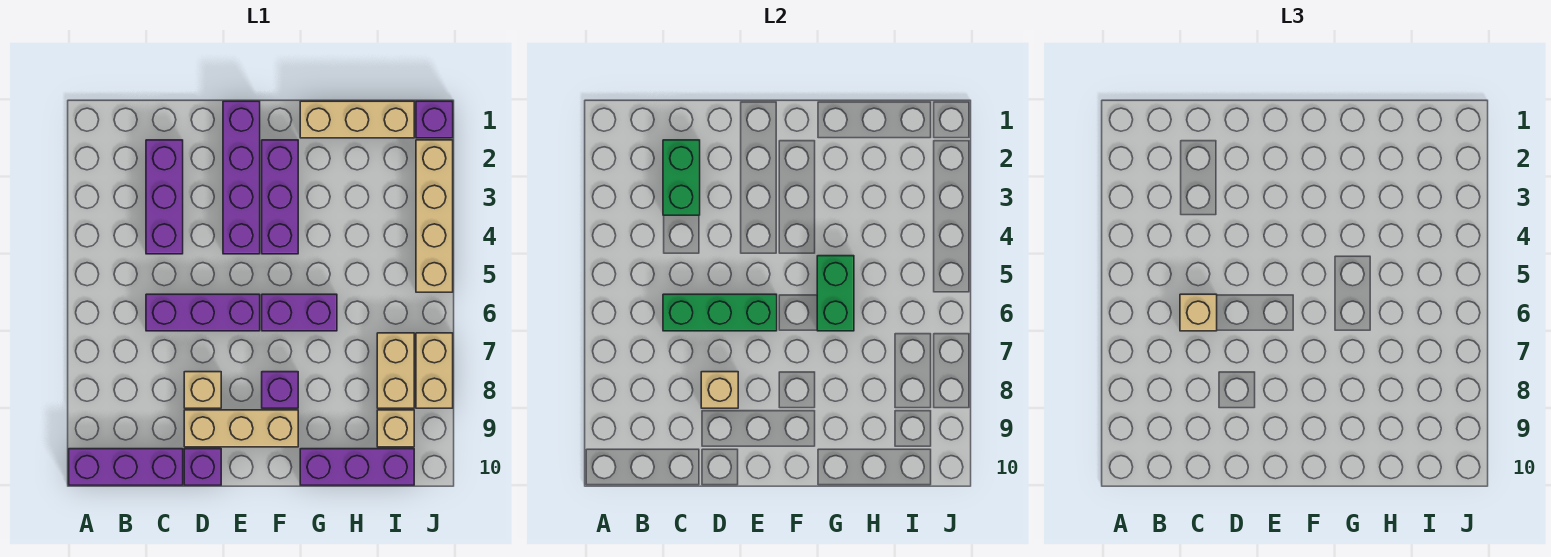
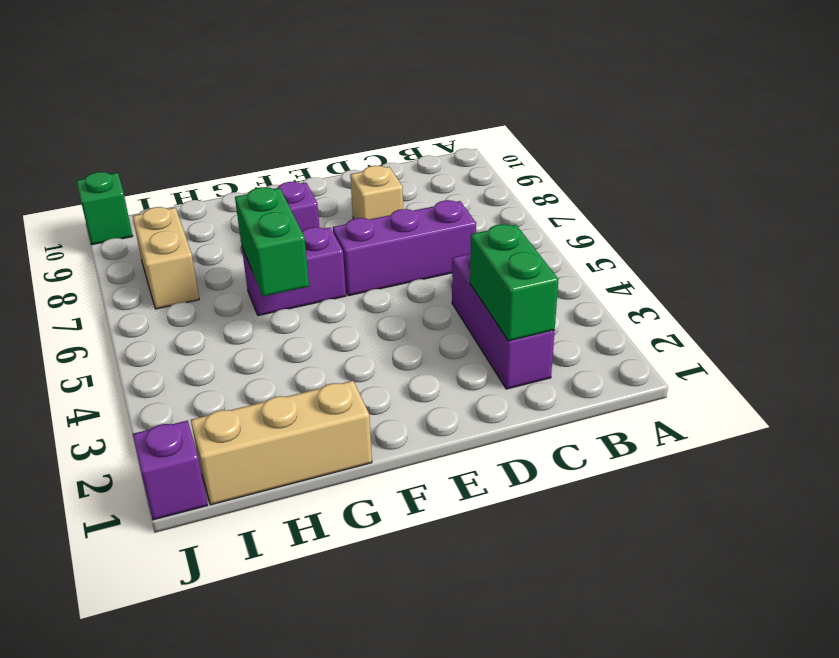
green 1x1 brick [77,172,133,245] -> none
none -> purple 1x3 brick [69,449,183,485]
none -> tan 1x3 brick [184,410,298,447]
none -> purple 1x1 brick [184,449,221,485]

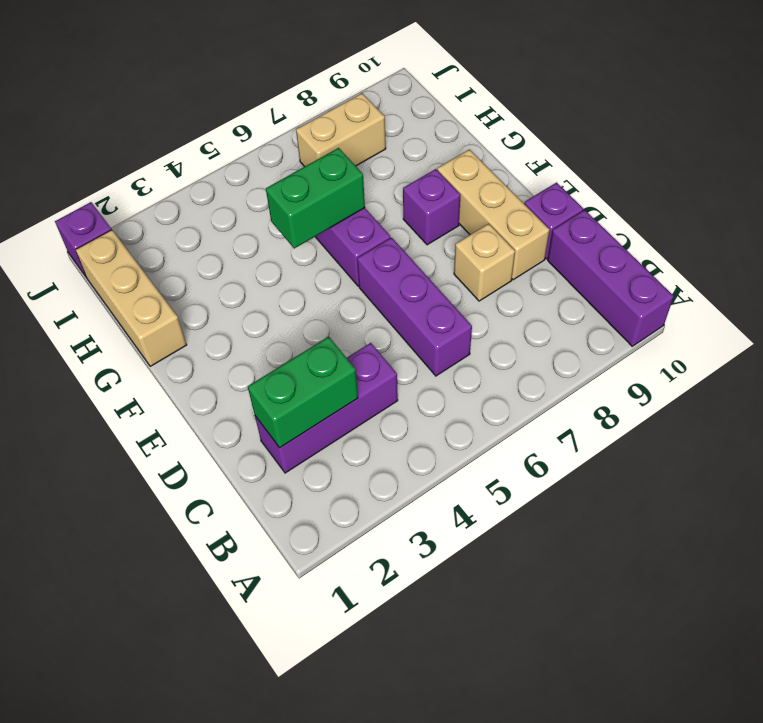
none -> purple 1x4 brick [223,101,260,254]
none -> purple 1x3 brick [262,140,298,254]
none -> purple 1x3 brick [300,449,414,485]

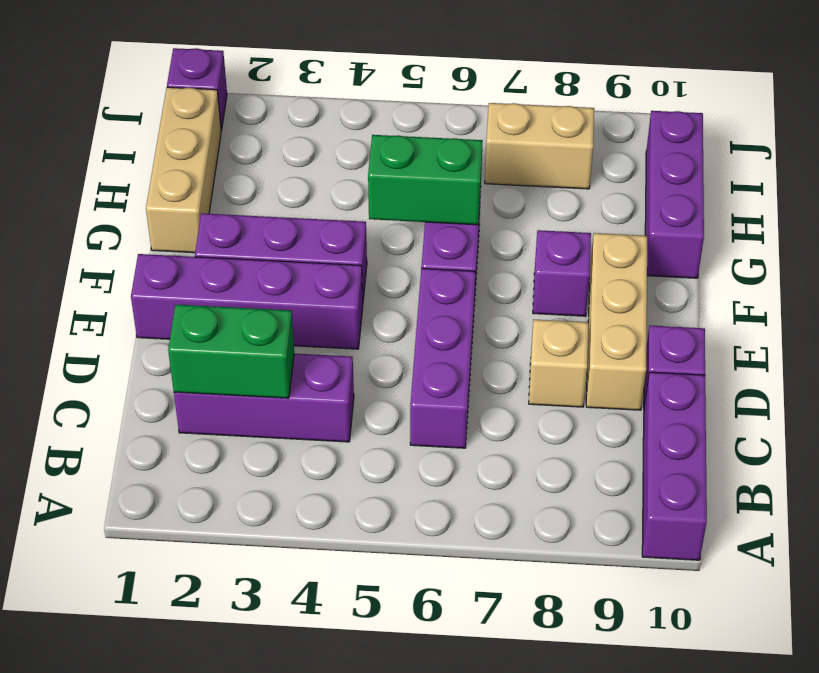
none -> tan 1x1 brick [377,410,414,447]
none -> tan 1x4 brick [416,140,453,292]
none -> tan 1x2 brick [416,333,453,408]

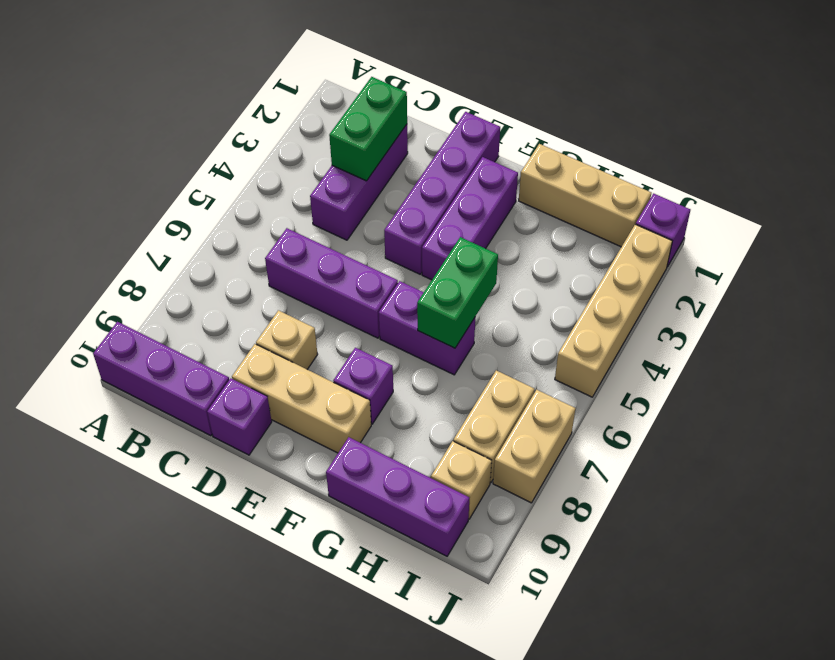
none -> green 1x3 brick [663,294,777,331]
none -> tan 1x1 brick [701,372,738,408]
none -> tan 1x1 brick [1180,294,1217,331]

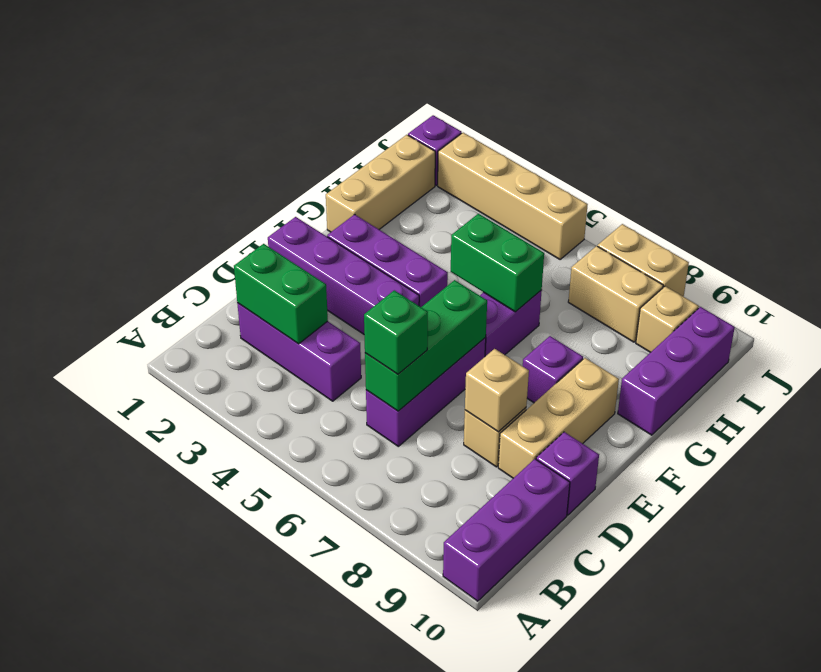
green 1x1 brick [364,290,428,374] -> tan 1x1 brick [1180,294,1217,331]

